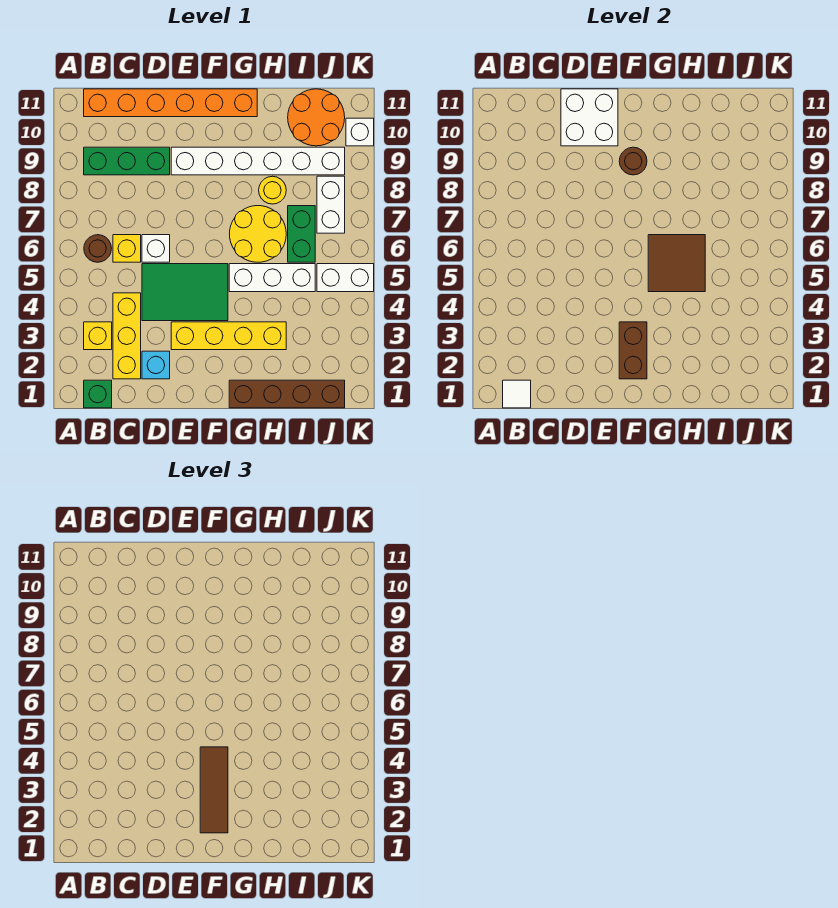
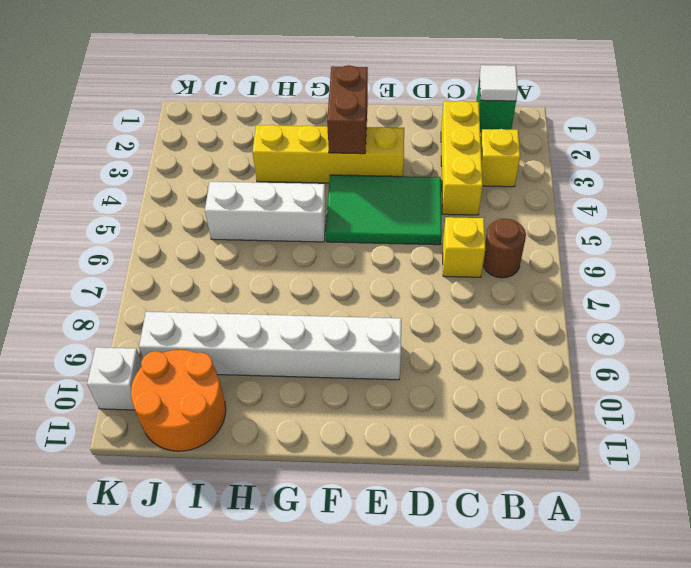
none -> green 1x3 brick [84,147,170,175]
none -> orange 1x6 brick [84,89,257,117]
none -> cyan 1x1 brick [142,351,170,379]

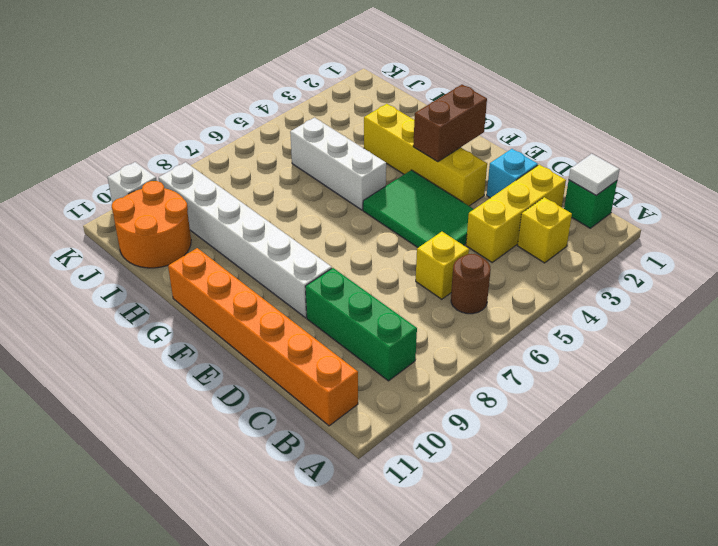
none -> white 1x1 brick [142,235,170,262]
none -> brown 1x4 brick [229,380,345,408]
none -> yellow 2x2 round brick [230,206,286,262]

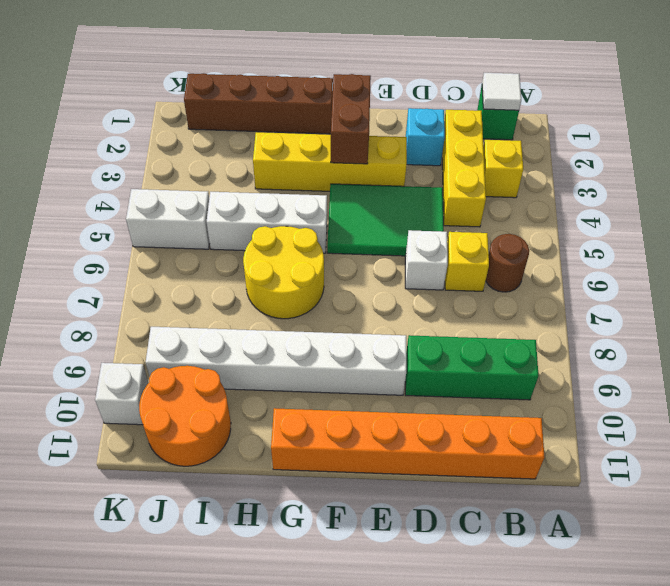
none -> yellow 1x1 round brick [259,176,286,204]
none -> green 1x2 brick [288,206,315,262]
none -> white 1x2 brick [317,176,345,233]

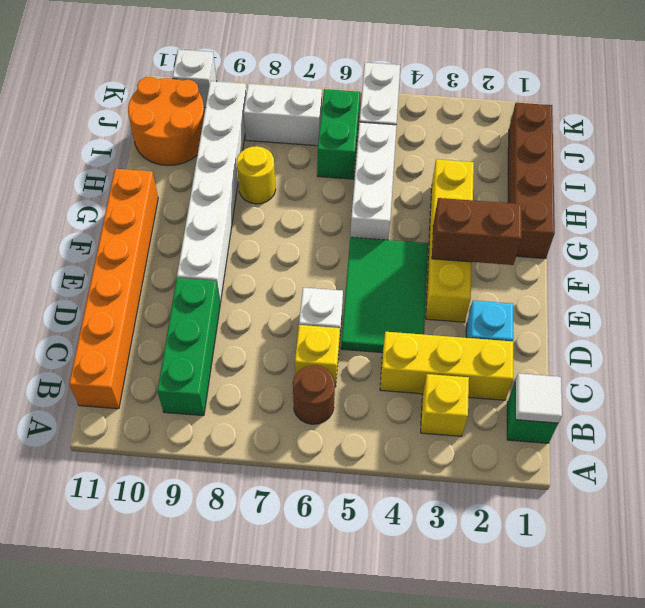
green 1x2 brick [317,89,360,179] -> green 1x2 brick turned to [288,206,315,262]
none -> yellow 2x2 round brick [230,206,286,262]
none -> white 2x2 brick [561,89,618,146]
none -> brown 1x1 round brick [619,147,647,175]

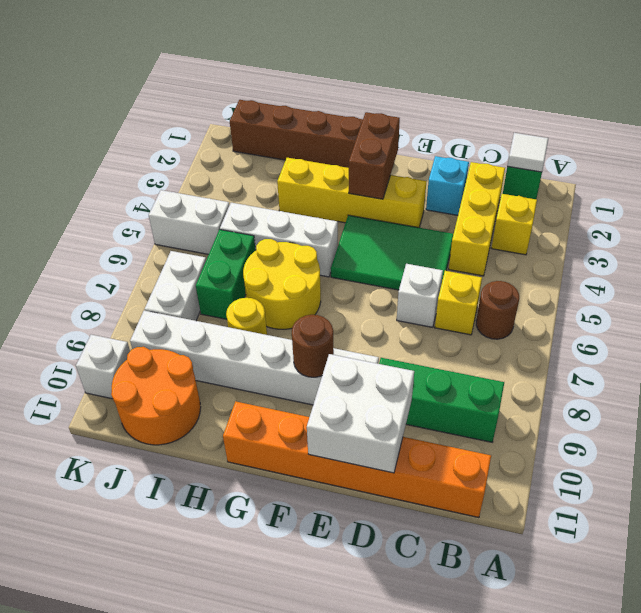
none -> brown 2x2 tile [648,235,705,292]
none -> brown 1x3 tile [200,747,228,833]

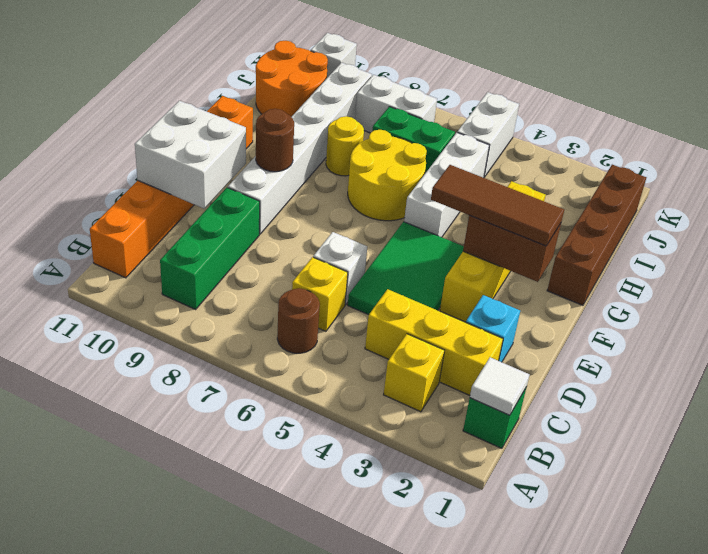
none -> brown 2x2 tile [648,235,705,292]

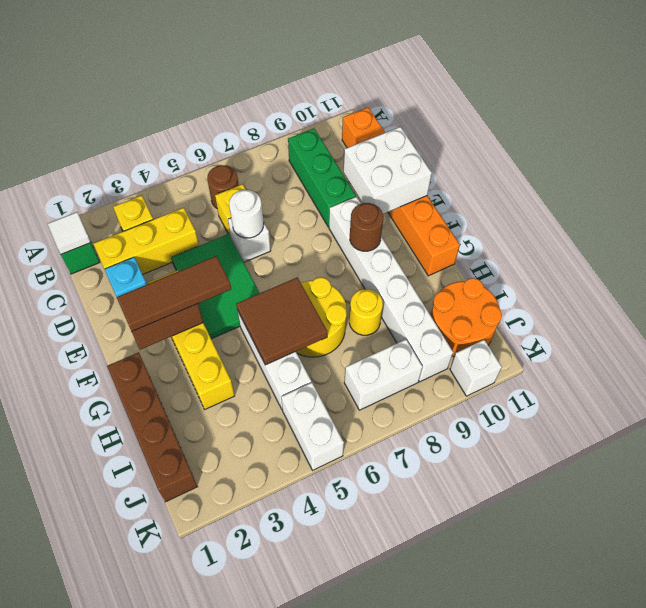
white 1x1 round brick [229,190,264,238] -> none
none -> green 1x2 brick [288,206,315,262]

